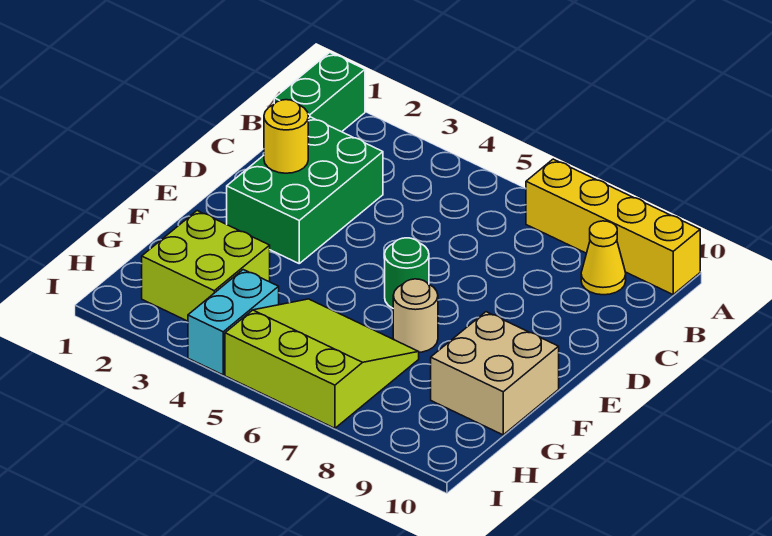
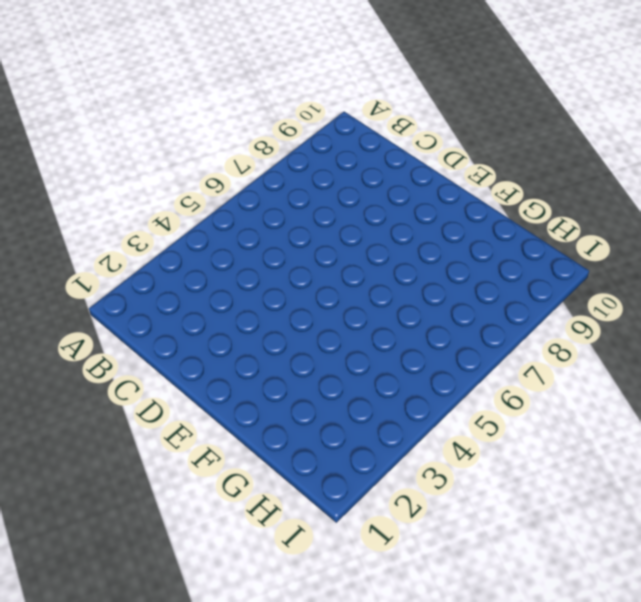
none -> green 1x2 brick [274,52,365,132]
none -> yellow 1x4 brick [526,159,700,294]

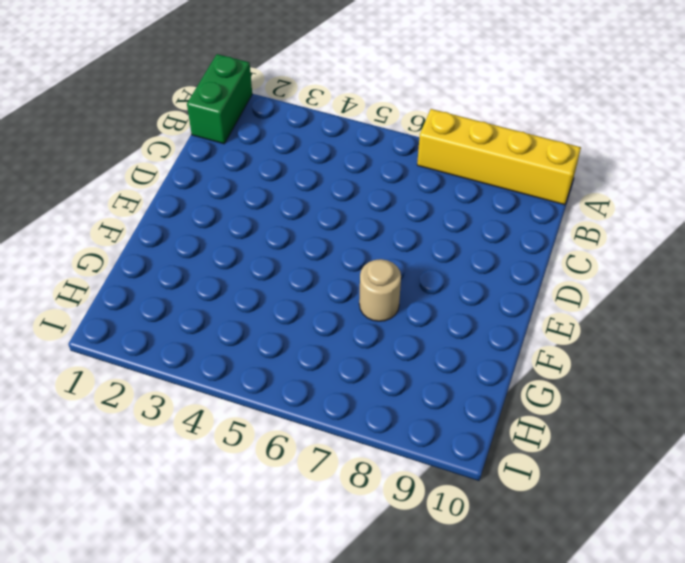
none -> yellow 1x1 cone [581,221,626,295]
none -> green 2x3 brick [227,117,383,263]

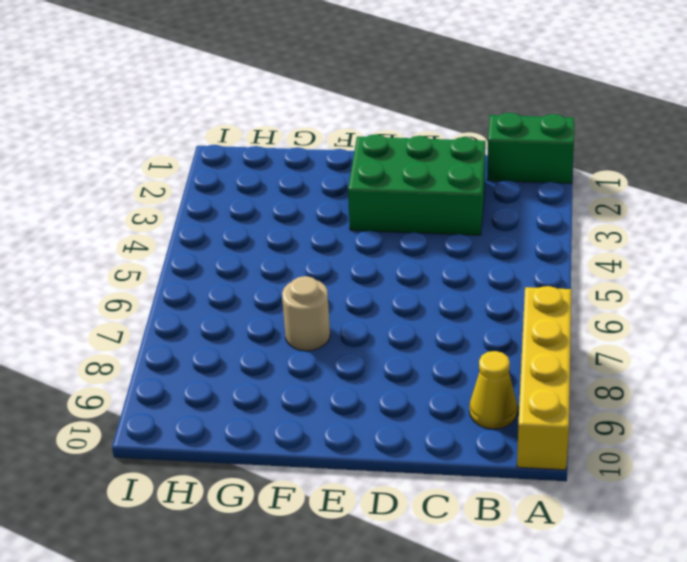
none -> green 1x1 round brick [385,238,429,308]
none -> tan 2x2 brick [431,312,559,435]

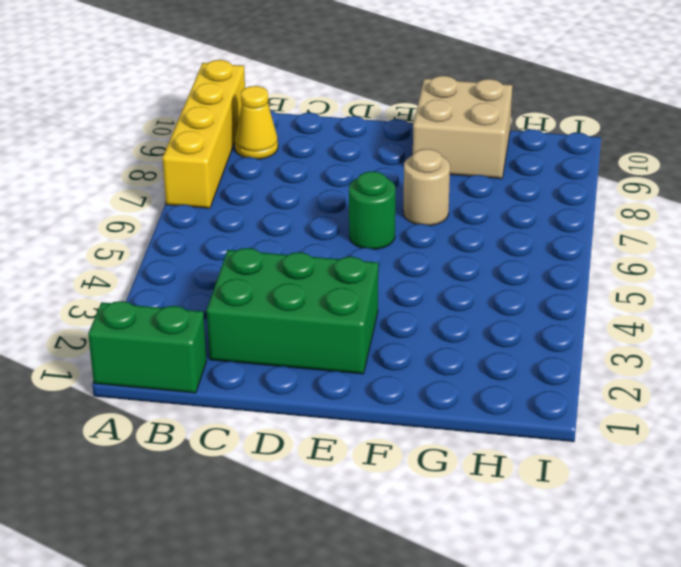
none -> lime 2x2 brick [142,211,270,321]
none -> lime 3x3 slope [225,299,419,428]

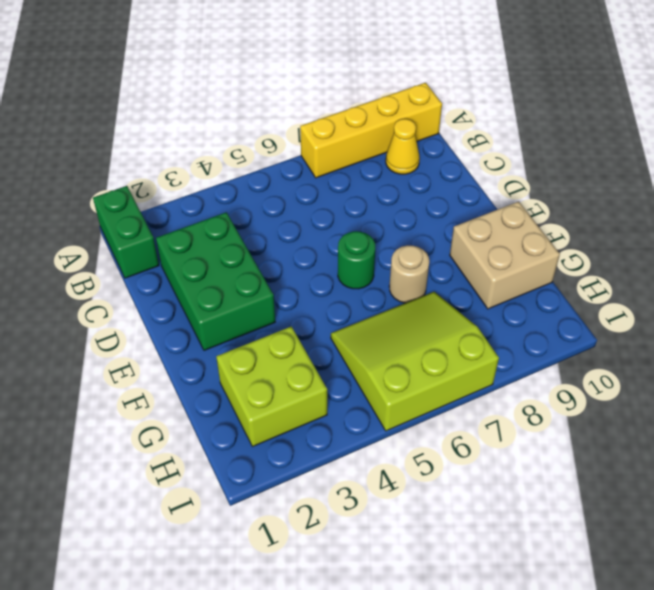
none -> cyan 1x2 brick [188,270,279,375]
none -> yellow 1x1 round brick [264,100,308,173]

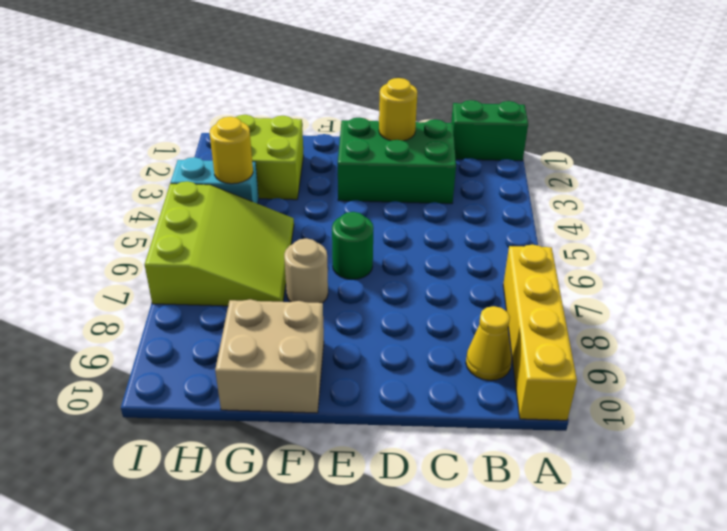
yellow 1x1 round brick [210,117,253,184] -> none

